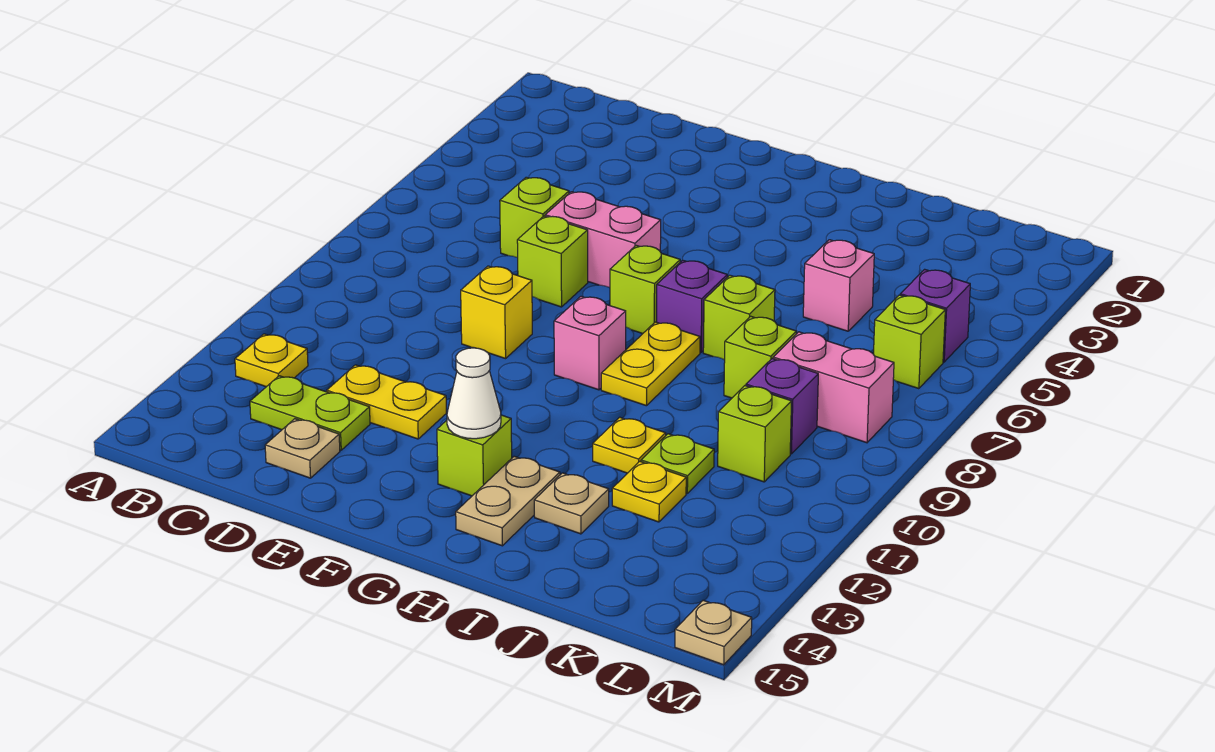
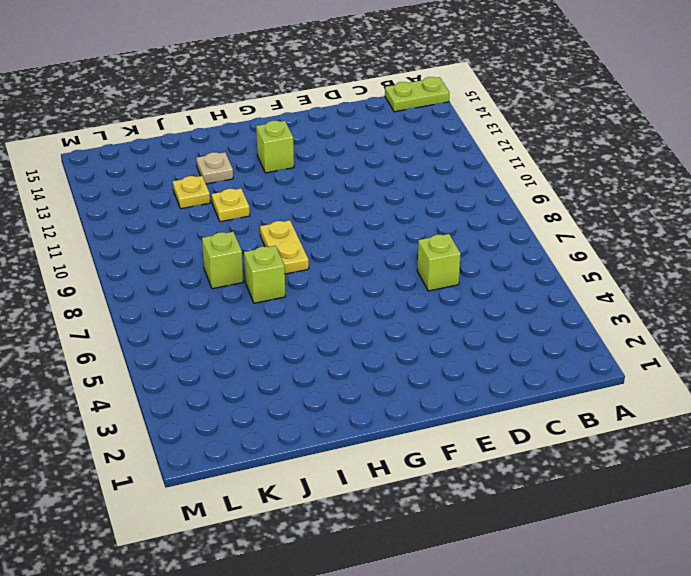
lime 1x2 plate [385,77,449,112] -> lime 1x2 plate moved to [250,376,370,450]
none -> yellow 1x1 plate [235,334,308,387]
none -> yellow 1x2 plate [327,365,446,439]
none -> tan 1x1 plate [265,419,340,478]

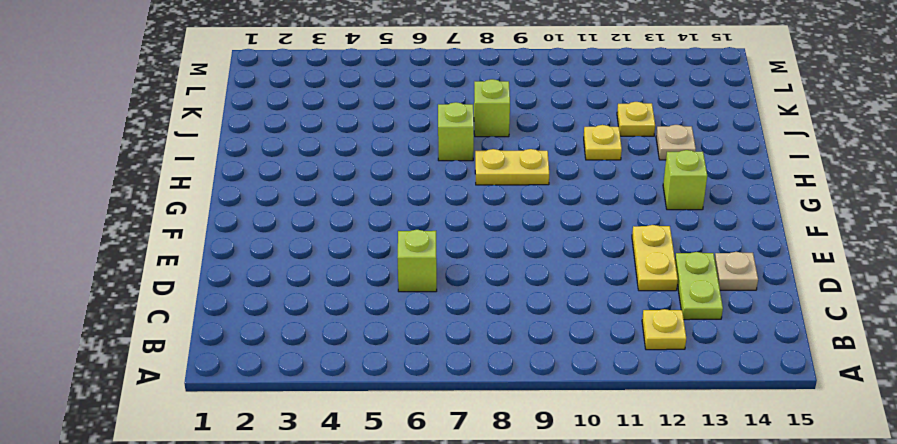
none -> pink 1x2 brick [545,192,661,287]
none -> lime 1x1 brick [517,216,588,307]
none -> yellow 1x1 brick [461,266,532,359]

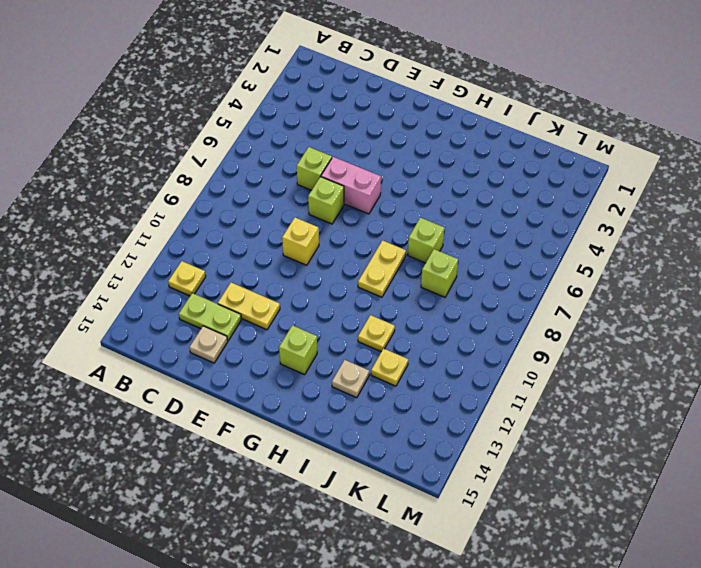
none -> lime 1x1 brick [610,245,680,334]
none -> pink 1x1 brick [554,296,626,390]
none -> purple 1x1 brick [657,260,727,353]

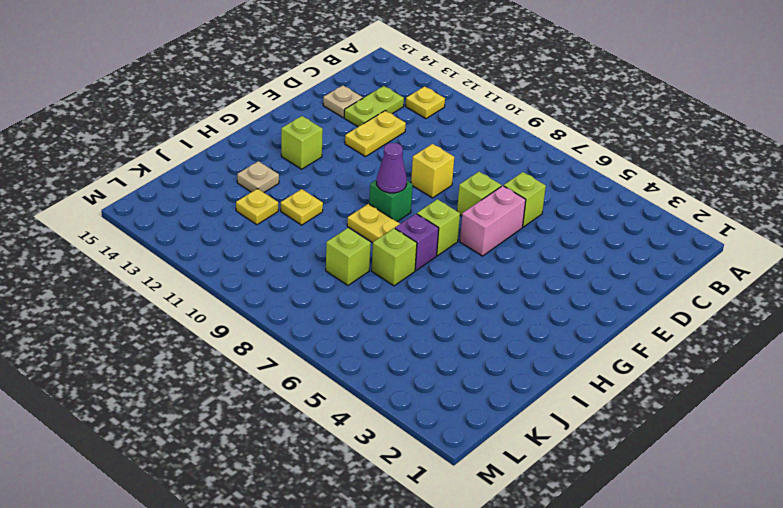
green 1x1 brick [369,180,413,222] -> pink 1x1 brick [554,296,626,390]
purple 1x1 cone [377,143,407,193] -> none
none -> tan 1x2 plate [456,456,560,546]
none -> pink 1x1 brick [803,240,874,331]
none -> lime 1x1 plate [641,434,714,493]

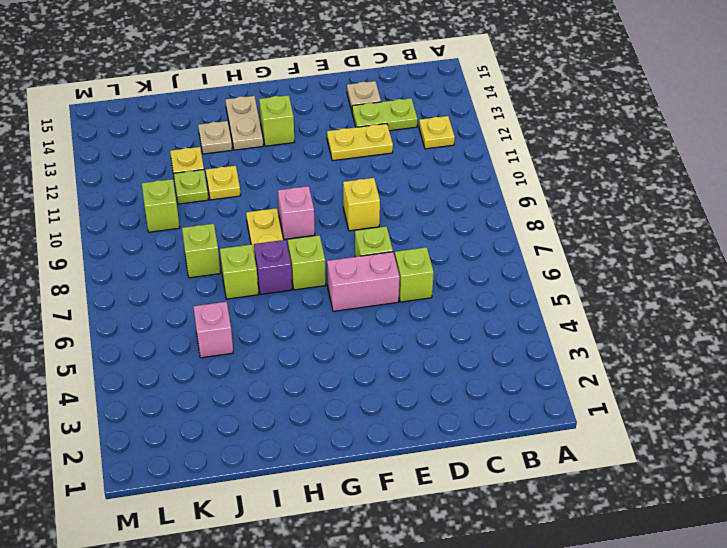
none -> pink 1x2 brick [773,332,894,443]
none -> purple 1x1 brick [746,359,818,454]
none -> purple 1x1 brick [900,269,970,362]

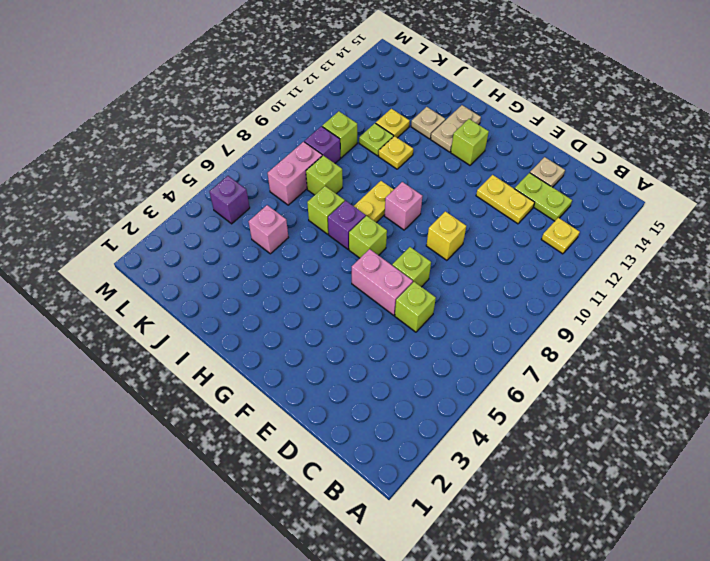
pink 1x2 brick [268,142,322,205] -> pink 1x2 brick turned to [773,332,894,443]
none -> lime 1x1 brick [874,295,945,389]
none -> tan 1x1 plate [675,600,752,665]
none -> white 1x1 cone [447,348,501,439]

